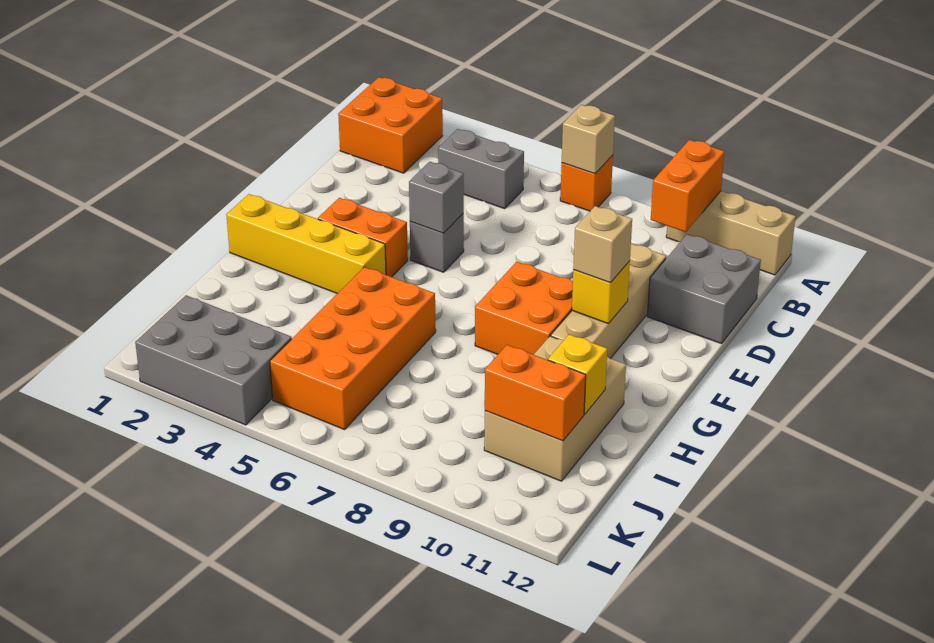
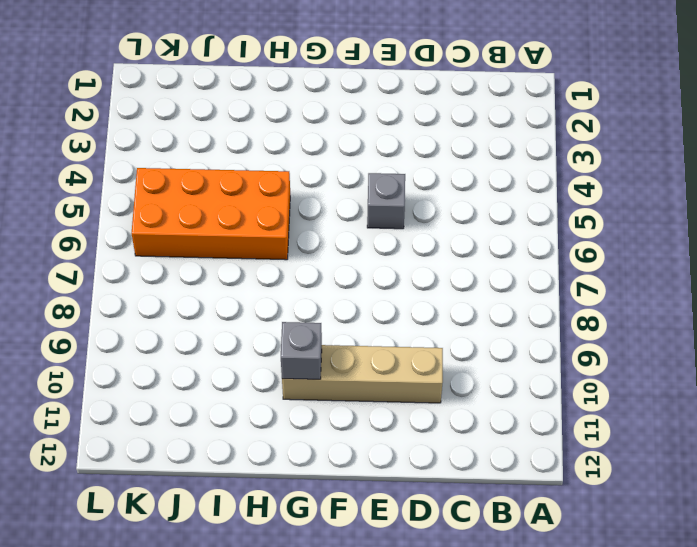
grey 1x1 brick [281,322,322,379] -> grey 1x1 brick moved to [409,162,464,233]
none -> orange 2x2 brick [338,77,443,173]
none -> orange 1x1 brick [560,155,613,211]
none -> tan 1x3 brick [666,191,796,275]

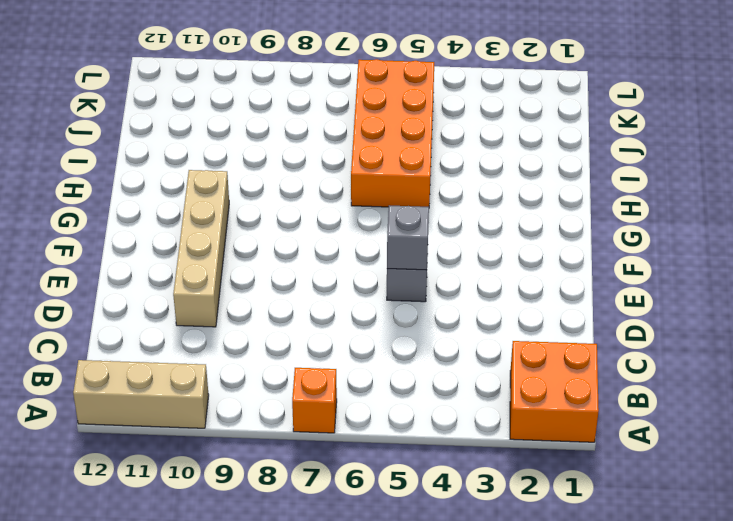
none -> grey 1x2 brick [438,129,524,209]
none -> grey 2x2 brick [647,234,761,344]
none -> orange 1x2 brick [318,198,408,277]

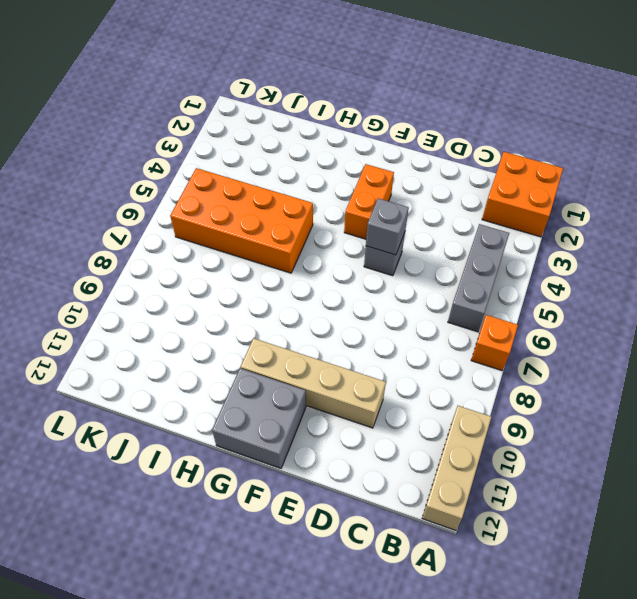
grey 1x3 brick [448,224,509,332] -> grey 1x2 brick [438,129,524,209]
grey 2x2 brick [212,368,306,468] -> grey 2x2 brick moved to [647,234,761,344]
none -> orange 2x2 brick [475,262,573,355]
none -> yellow 1x4 brick [226,194,386,294]
none -> tan 2x3 brick [484,336,626,481]

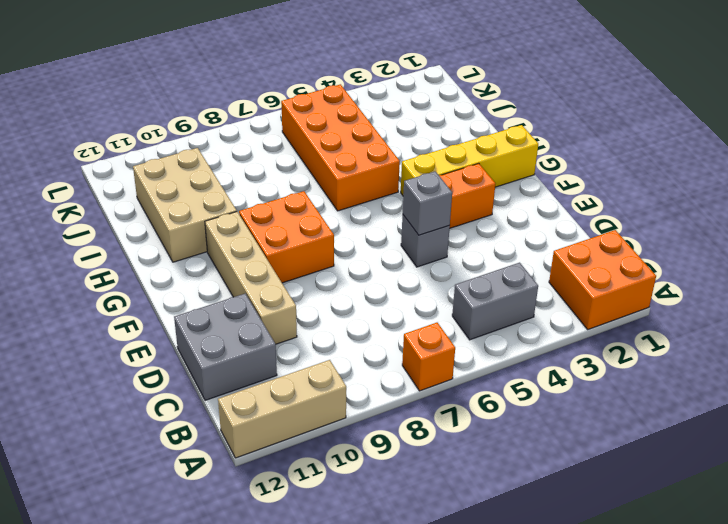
none -> grey 2x3 brick [135,295,292,425]
none -> tan 1x1 brick [562,105,615,174]
none -> orange 1x2 brick [651,140,725,232]

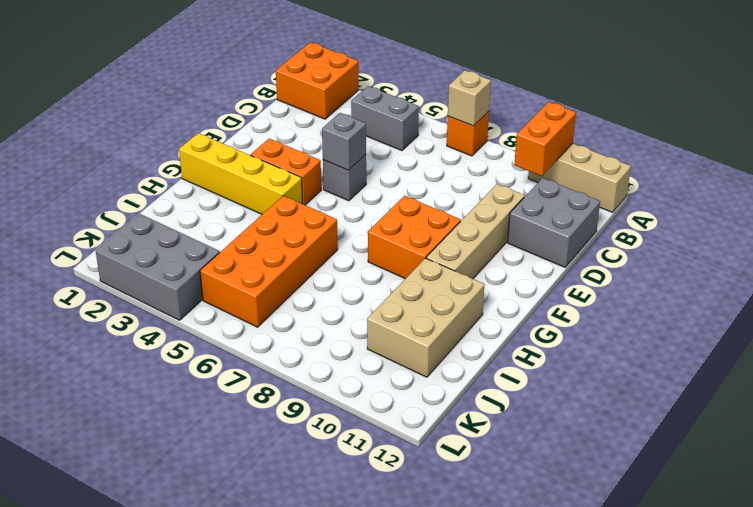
none -> yellow 1x1 brick [572,261,630,324]
none -> yellow 1x1 brick [548,334,607,414]
none -> orange 1x2 brick [485,345,586,441]

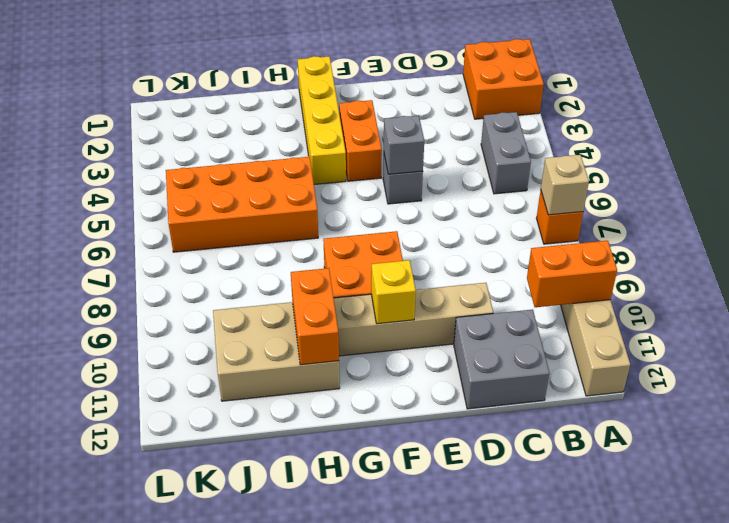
orange 1x2 brick [291,268,339,365] -> orange 1x2 brick moved to [485,345,586,441]
none -> grey 2x3 brick [135,295,292,425]
none -> yellow 1x1 brick [548,334,607,414]
none -> tan 1x1 brick [573,206,632,283]

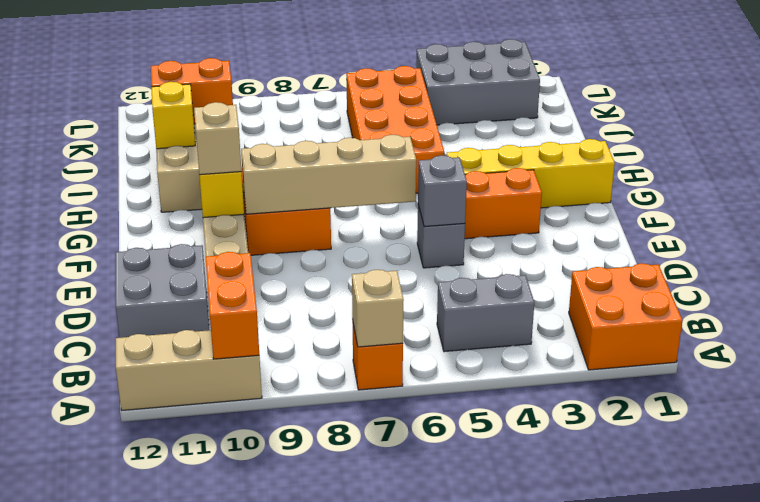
tan 1x4 brick [241,135,416,214] -> none

